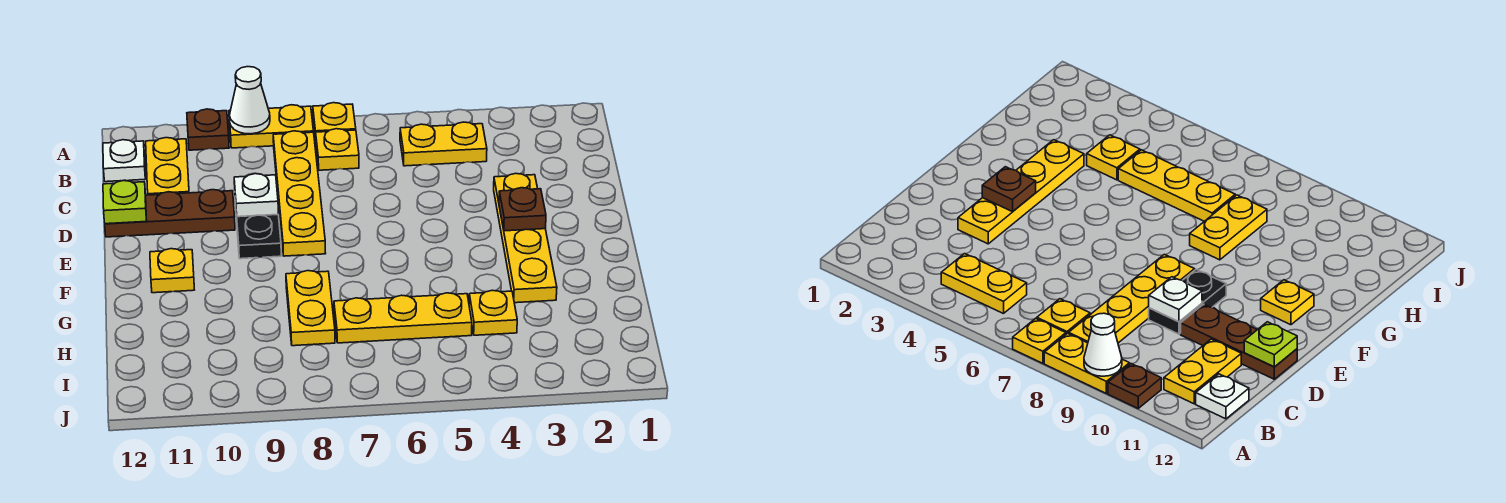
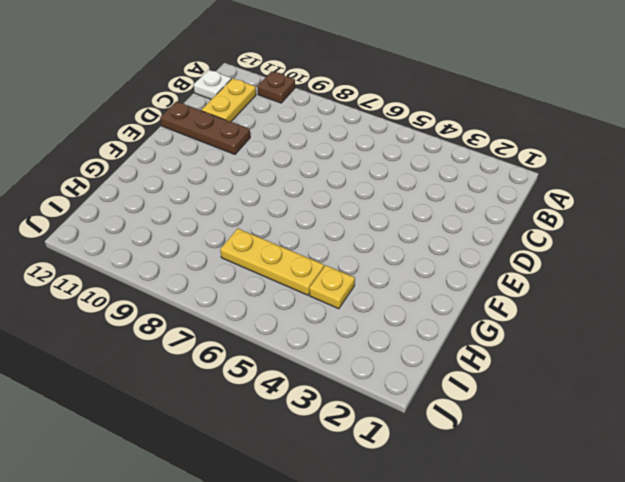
none -> yellow 1x1 plate [313,103,356,141]
none -> yellow 1x2 plate [229,105,313,148]
none -> yellow 1x2 plate [400,122,487,166]

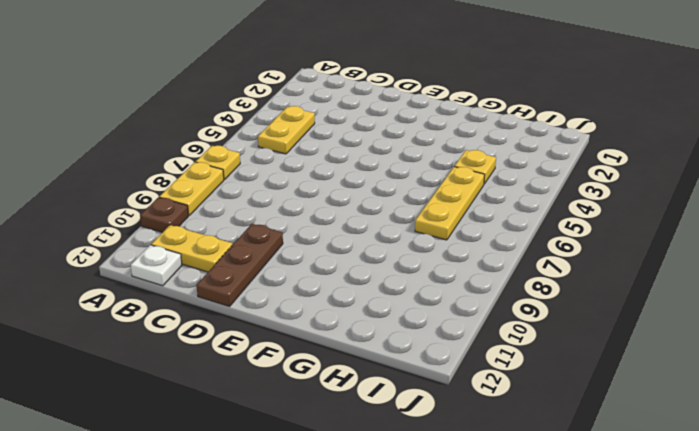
none -> yellow 1x1 plate [316,129,359,170]
none -> yellow 1x4 plate [273,131,326,256]
none -> yellow 1x4 plate [494,173,557,303]

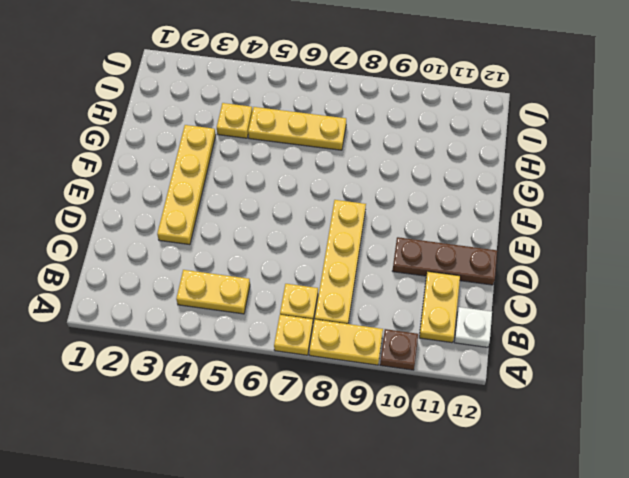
none -> black 1x2 plate [235,201,281,259]
none -> yellow 1x1 plate [150,249,194,293]
none -> yellow 1x2 plate [286,271,335,346]

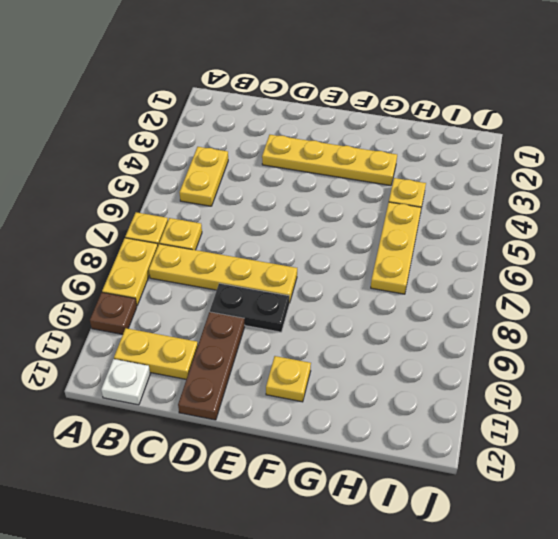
none -> yellow 1x2 plate [286,271,335,346]
none -> white 1x1 cone [229,67,270,134]
none -> white 1x1 plate [234,174,278,217]

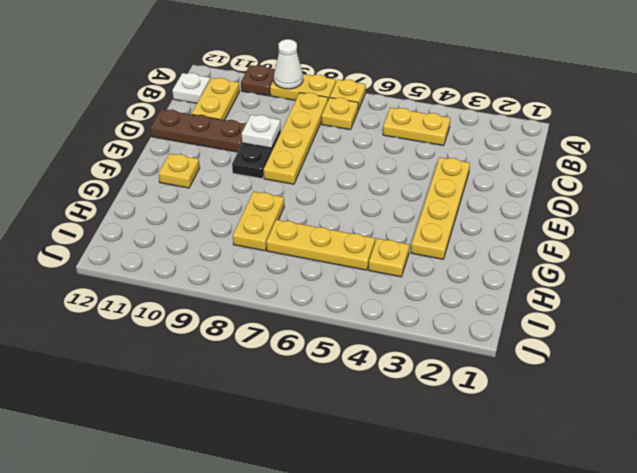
none -> lime 1x1 plate [103,181,147,224]
none -> brown 1x1 plate [499,188,546,231]

